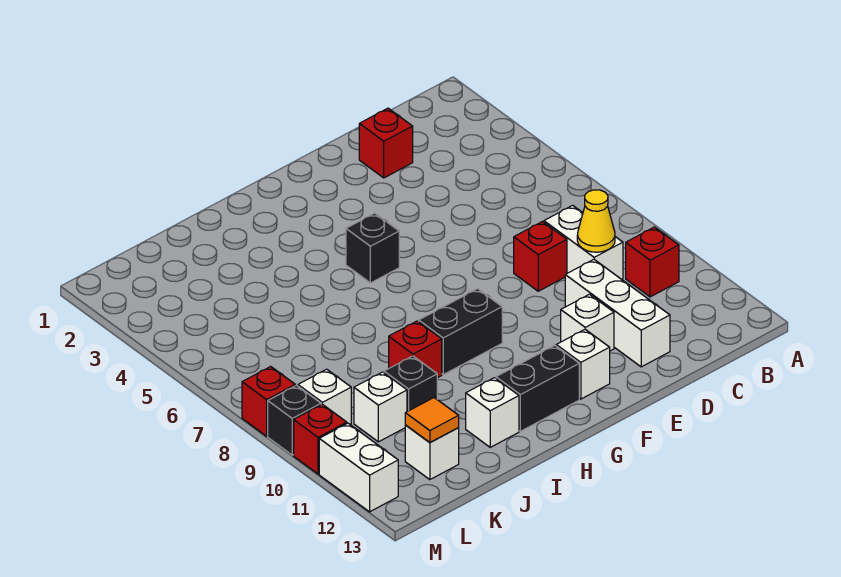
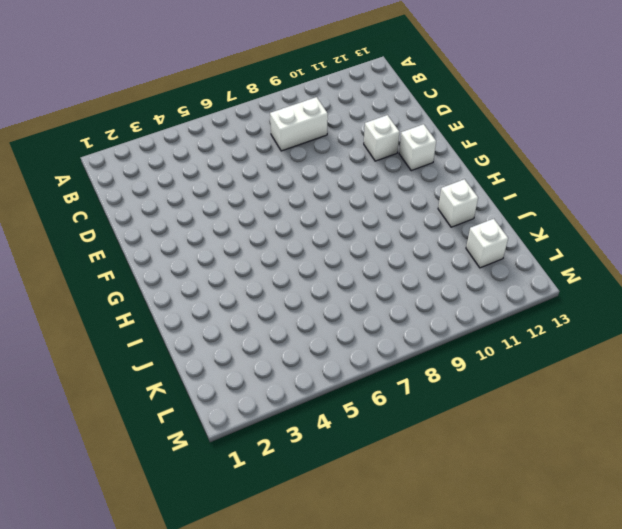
none -> red 1x1 brick [626,227,679,297]
none -> red 1x1 brick [359,108,413,178]
none -> red 1x1 brick [514,222,567,291]

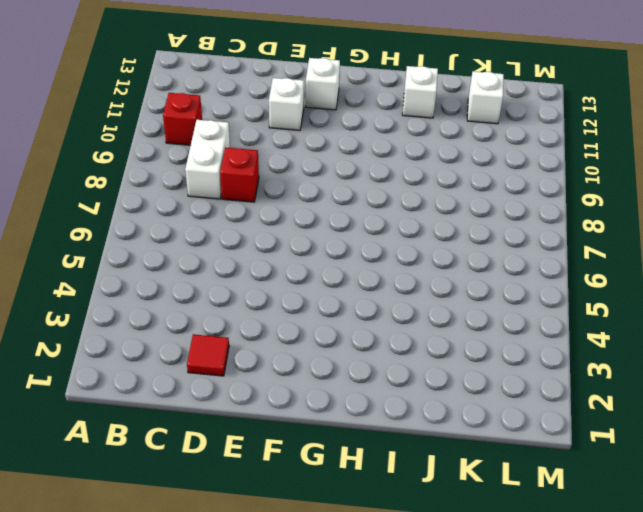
red 1x1 tile [187,334,229,376] -> red 1x1 brick [359,108,413,178]
none -> white 1x3 brick [565,259,670,367]
none -> black 1x1 brick [346,213,399,283]
none -> black 1x2 brick [419,289,502,375]

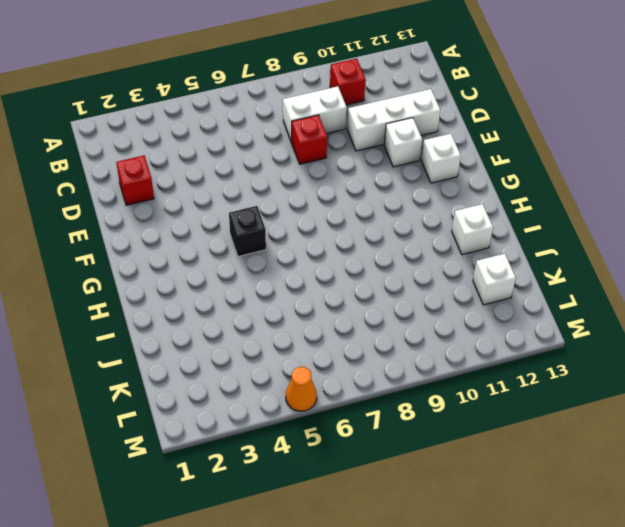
orange 1x1 cone [286,367,317,411] -> none
none -> black 1x2 brick [419,289,502,375]
none -> black 1x2 brick [496,346,579,431]
none -> red 1x1 brick [389,321,442,378]

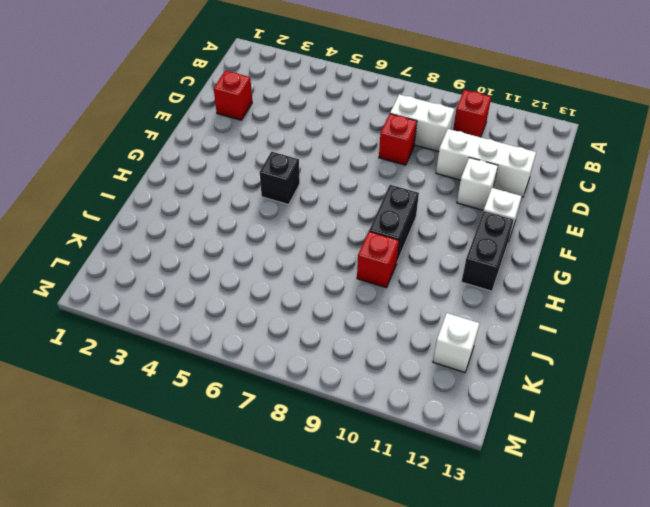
none -> white 1x1 brick [466,378,519,447]
none -> black 1x1 brick [384,356,437,412]
none -> white 1x1 brick [354,372,407,442]

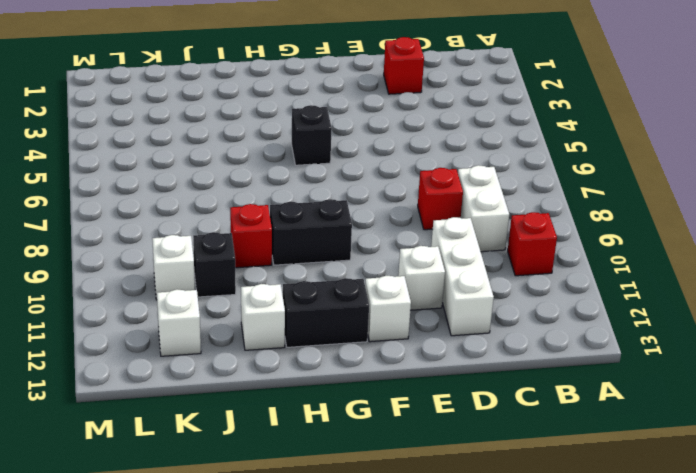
none -> white 1x1 brick [298,369,351,424]
none -> red 1x1 brick [242,367,295,436]
none -> black 1x1 brick [268,385,321,455]

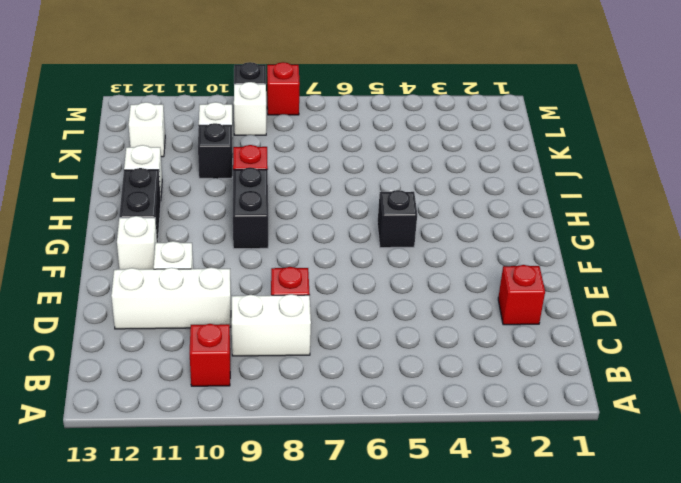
none -> red 1x1 brick [294,404,347,474]
none -> white 1x2 brick [319,423,398,512]
none -> yellow 1x1 cone [577,190,615,252]

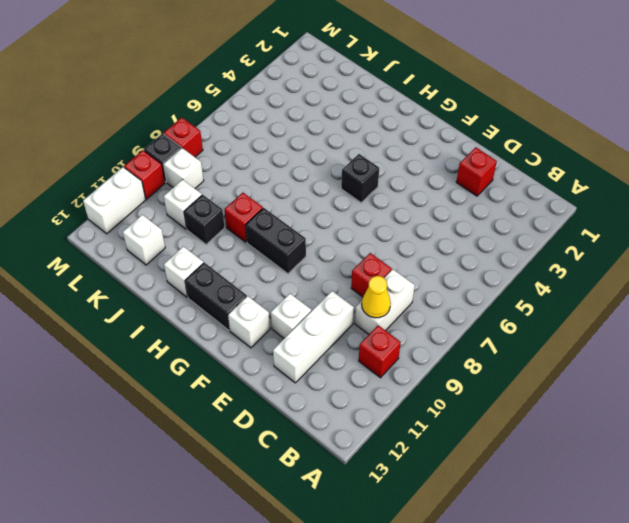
none -> orange 1x1 tile [405,398,459,443]

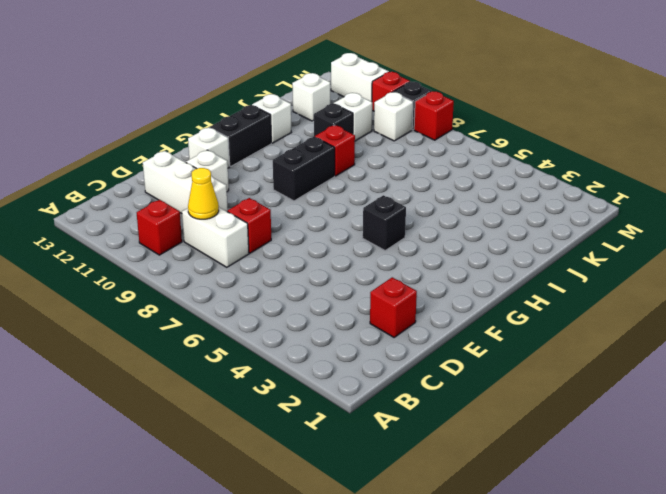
none -> orange 1x1 tile [405,398,459,443]

